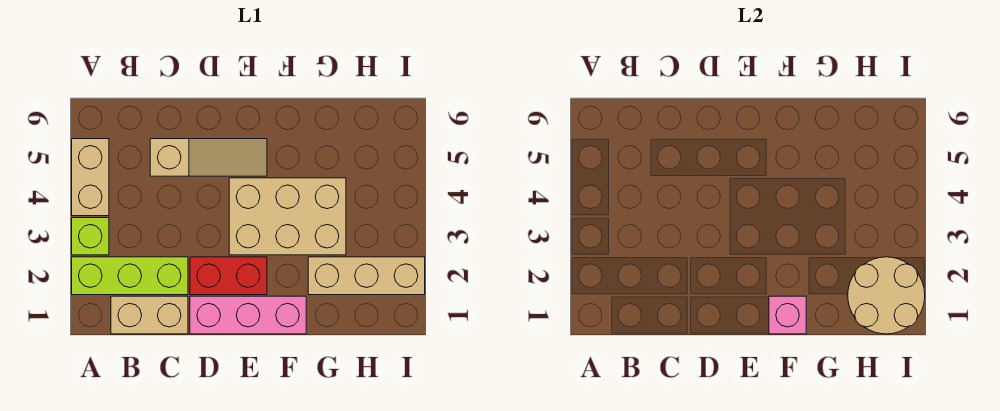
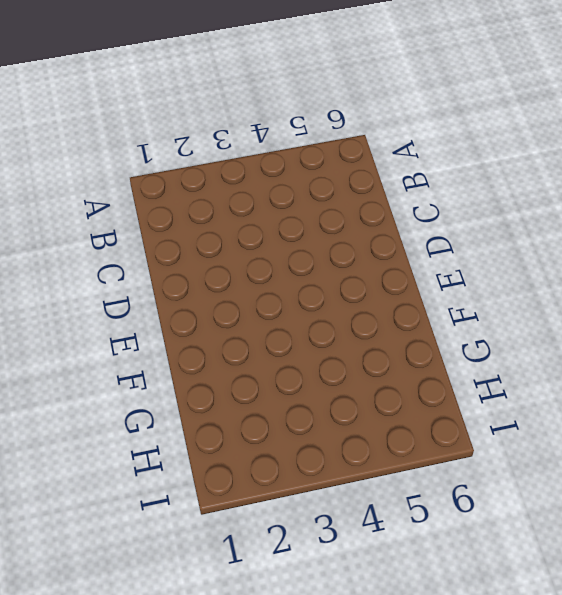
none -> lime 1x3 brick [72,257,188,295]
none -> lime 1x1 brick [72,218,109,255]

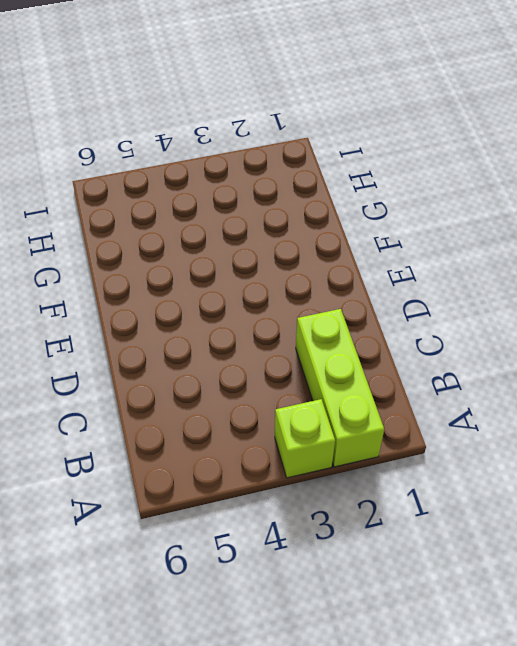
none -> tan 1x2 brick [72,139,109,216]
none -> tan 1x2 brick [111,296,188,334]

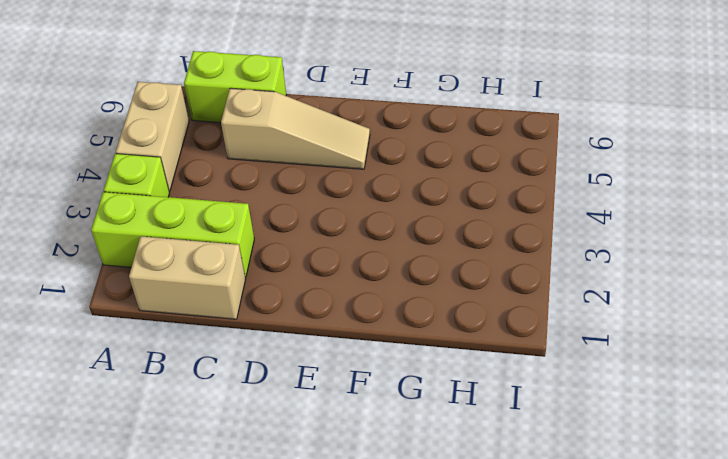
lime 1x2 brick [184,51,286,123] -> none
none -> pink 1x3 brick [190,296,306,334]
none -> red 1x2 brick [190,257,267,295]

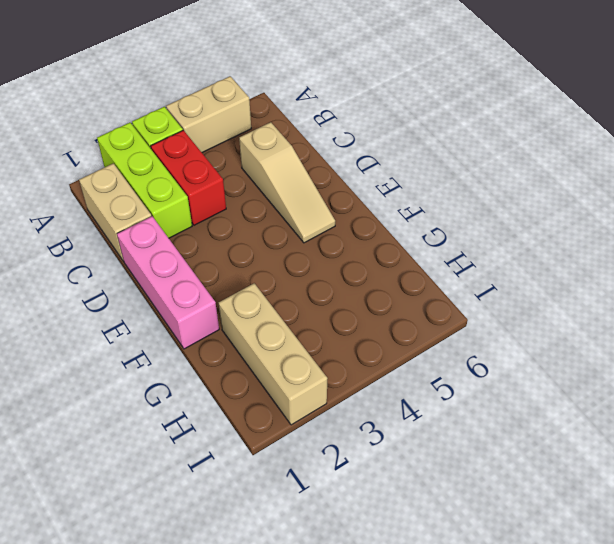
red 1x2 brick [151,130,226,225] -> red 1x2 brick moved to [190,257,267,295]
none -> tan 2x3 brick [229,178,346,255]
none -> pink 1x1 brick [769,296,806,334]

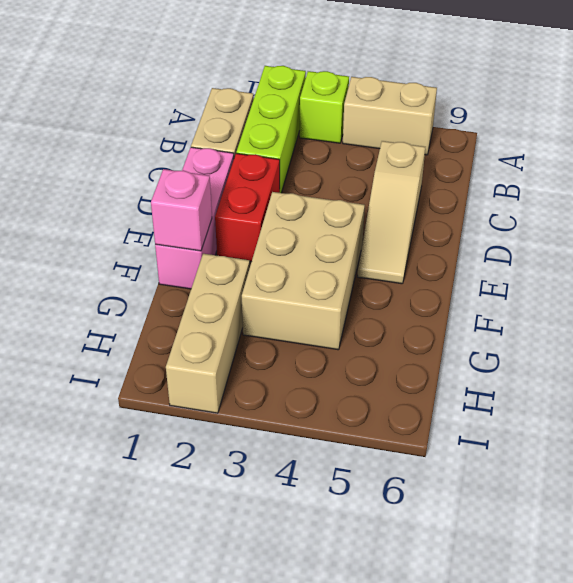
none -> tan 2x2 round brick [848,257,925,334]

